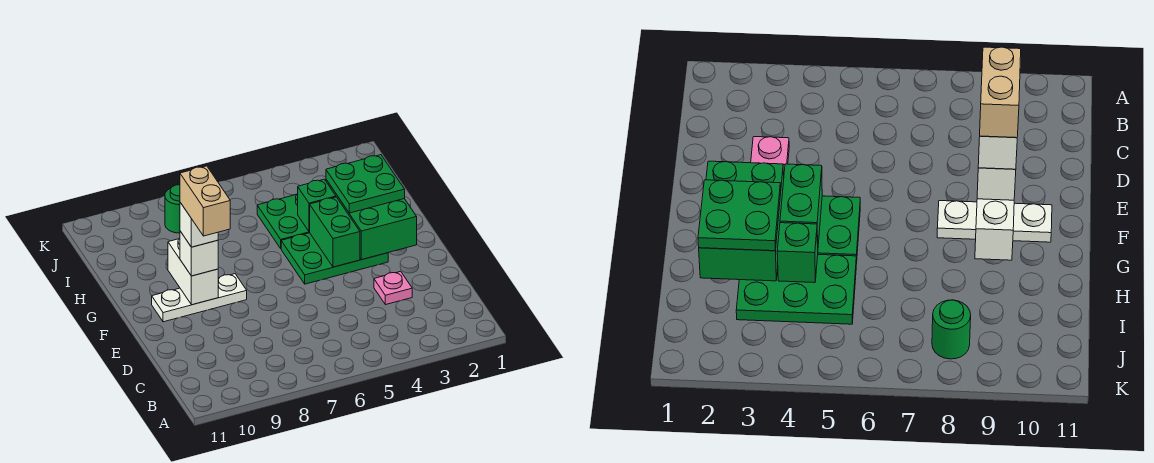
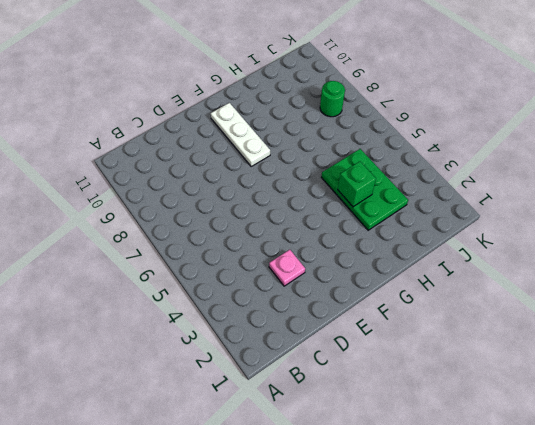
none -> green 2x3 plate [281,233,388,284]
none -> green 2x3 brick [326,180,417,260]
none -> green 1x2 brick [310,197,360,267]

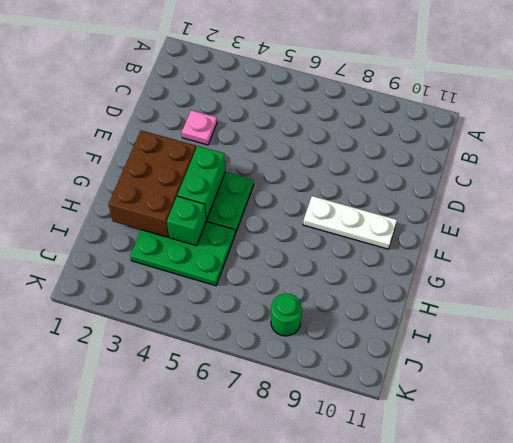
brown 2x3 brick [108,130,196,237] -> green 2x3 brick [326,180,417,260]
none -> white 1x2 brick [168,238,218,305]
none -> white 1x1 brick [180,231,218,276]
none -> green 2x2 plate [326,155,405,213]

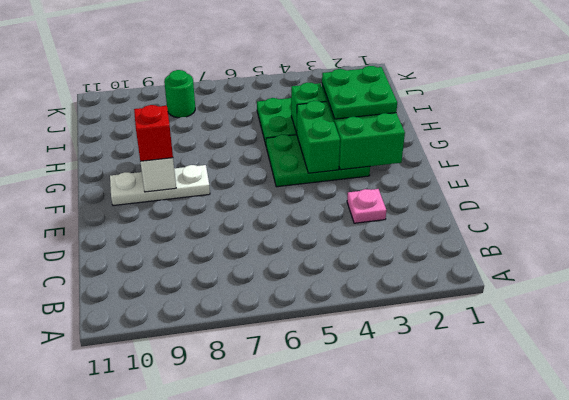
red 1x1 brick [134,105,173,161] -> white 1x1 brick [180,231,218,276]
none -> white 1x1 brick [180,203,218,247]
none -> tan 1x2 brick [180,166,230,236]

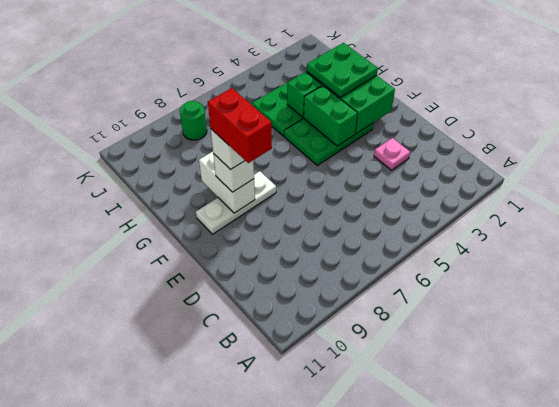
red 1x2 brick [208,88,272,163] -> tan 1x2 brick [180,166,230,236]

